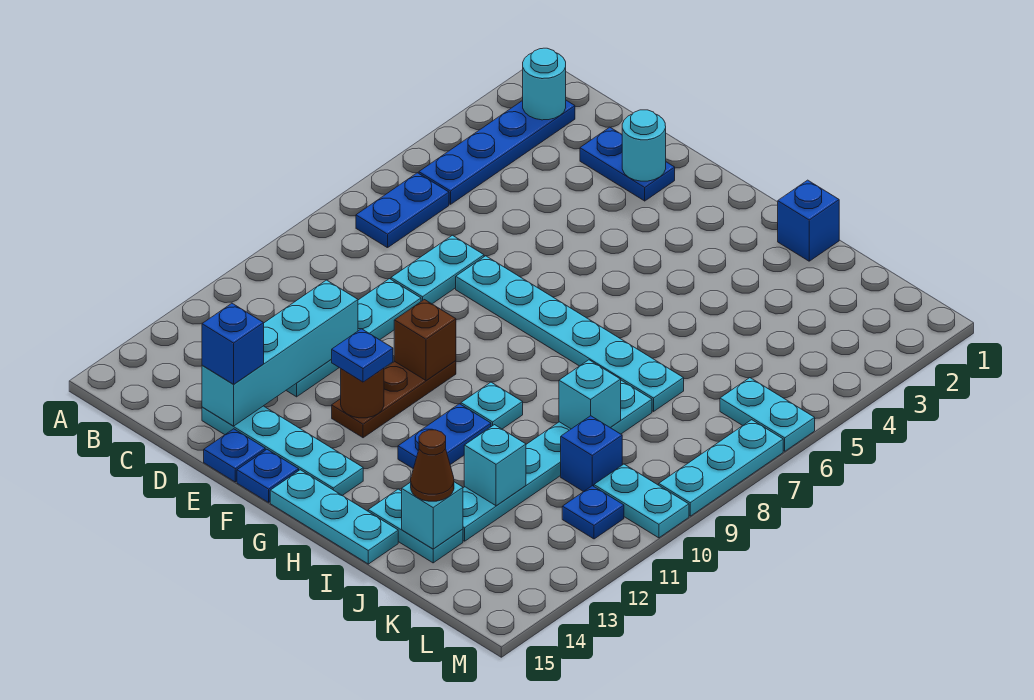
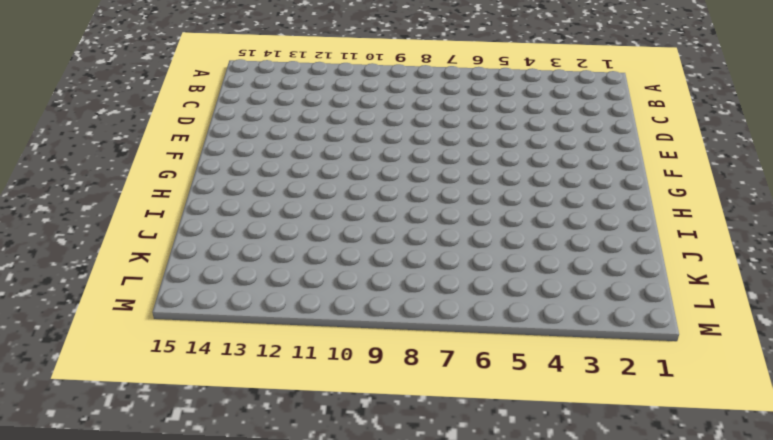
none -> blue 1x4 plate [419,100,575,204]
none -> blue 1x2 plate [356,173,449,248]
none -> blue 1x2 plate [580,127,675,201]
none -> cyan 1x2 plate [391,235,484,304]

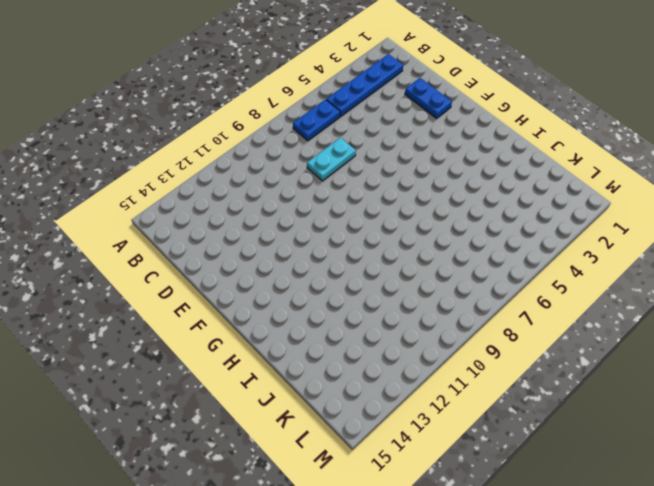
none -> cyan 1x4 plate [286,279,421,397]
none -> cyan 1x4 plate [202,406,363,496]
none -> cyan 1x6 plate [456,256,684,411]
none -> blue 1x1 plate [204,429,265,482]

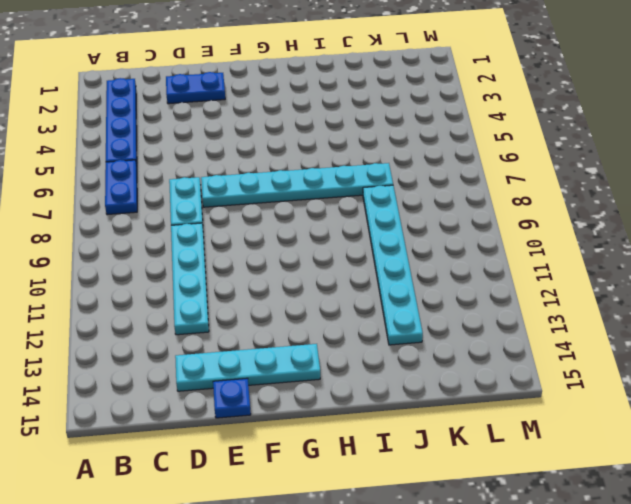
none -> brown 1x3 plate [332,361,456,438]
none -> blue 1x1 plate [237,450,299,502]
none -> cyan 1x3 plate [270,470,398,564]
none -> cyan 1x1 plate [461,382,523,429]

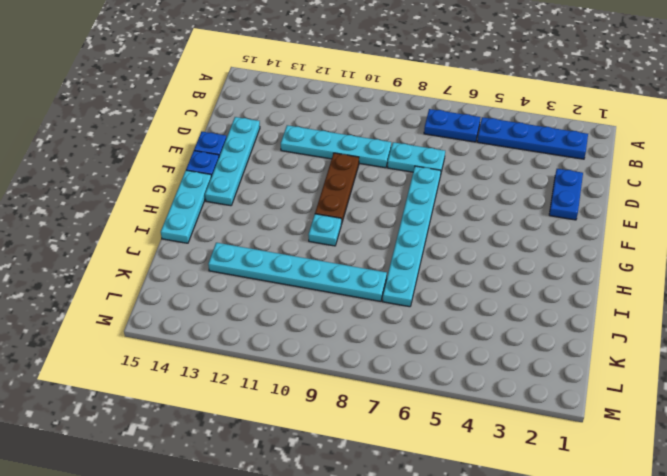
brown 1x3 plate [315,153,359,224] -> brown 1x3 plate turned to [332,361,456,438]
none -> blue 1x2 plate [398,404,491,469]
none -> blue 1x1 brick [778,180,839,261]
none -> cyan 1x2 plate [368,489,463,563]
none -> blue 1x1 brick [561,416,622,492]

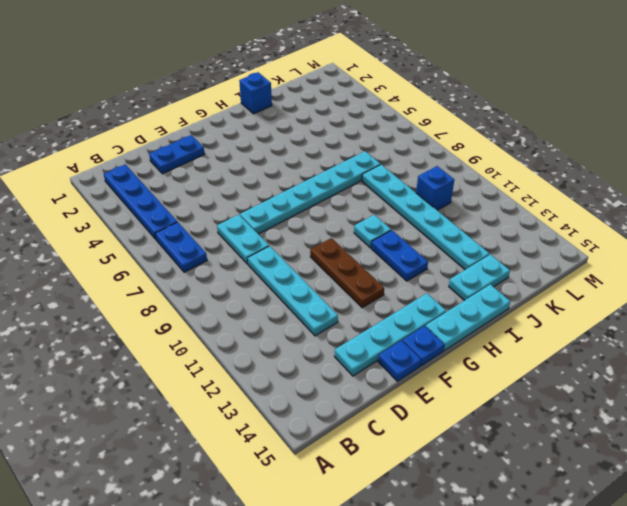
none -> cyan 1x2 plate [720,378,815,451]
none -> cyan 1x2 plate [594,464,689,538]
none -> blue 1x1 plate [562,486,624,539]
none -> cyan 1x3 plate [659,420,783,516]

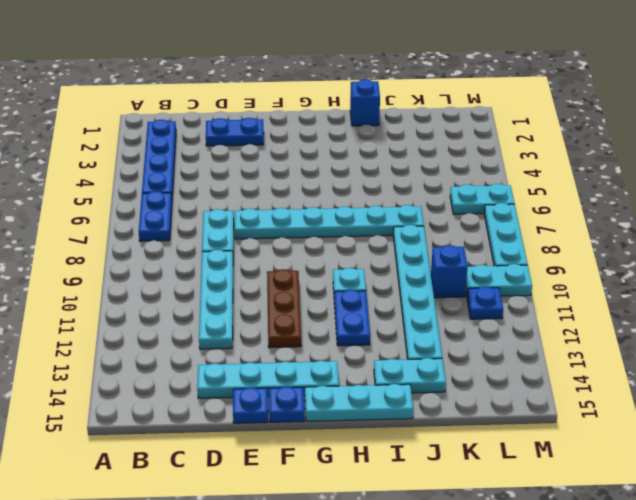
none -> cyan 1x1 round brick [523,48,566,120]
none -> cyan 1x4 brick [202,280,358,426]
none -> cyan 1x1 round brick [622,110,666,181]
none -> brown 1x1 brick [394,300,456,381]

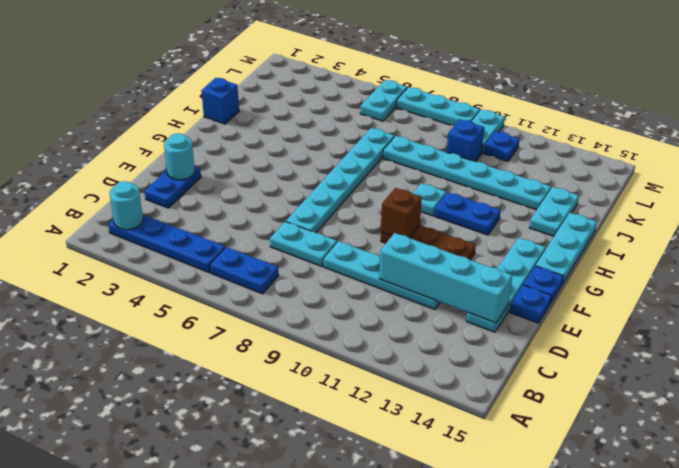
none -> brown 1x1 round brick [341,368,384,418]
none -> cyan 1x1 brick [559,360,621,429]
none -> cyan 1x1 brick [464,425,526,506]
none -> cyan 1x1 brick [402,482,463,549]

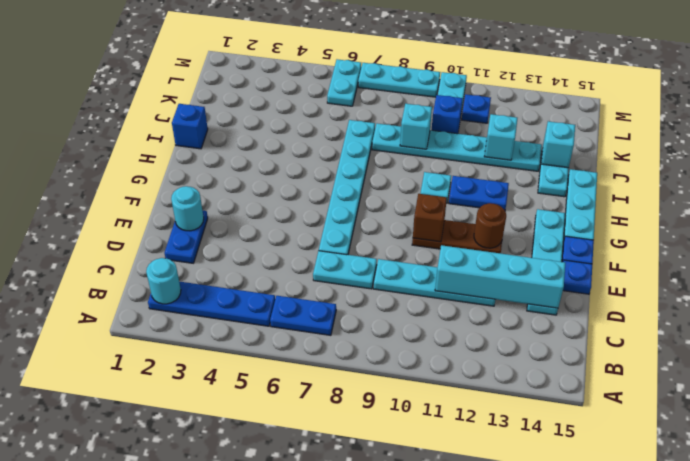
none -> blue 1x1 brick [202,303,264,384]
none -> blue 1x1 plate [332,329,393,382]
none -> brown 1x1 cone [411,430,454,501]

